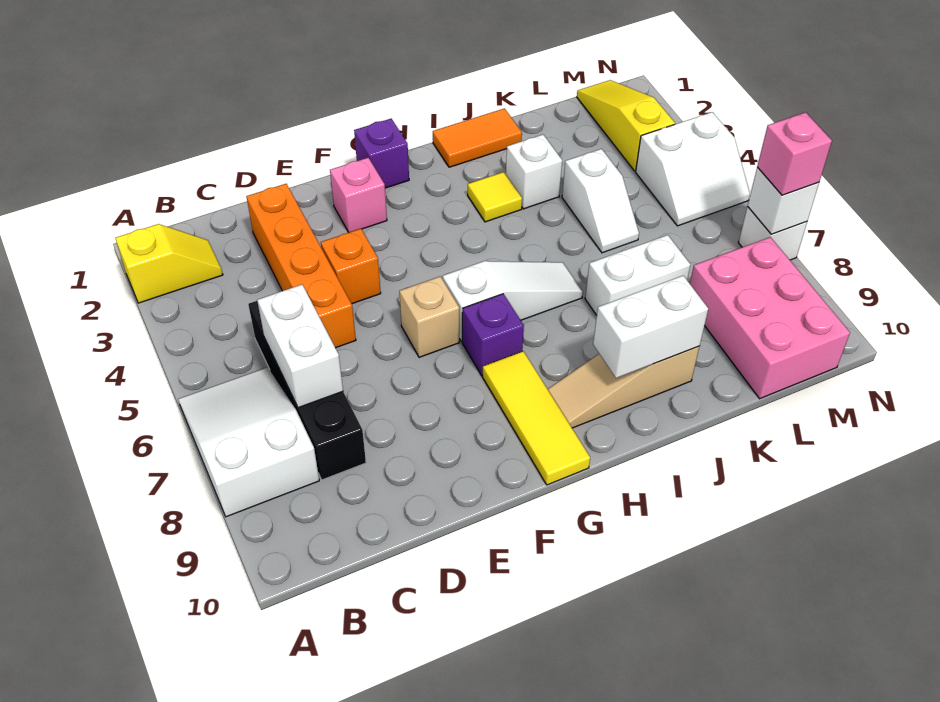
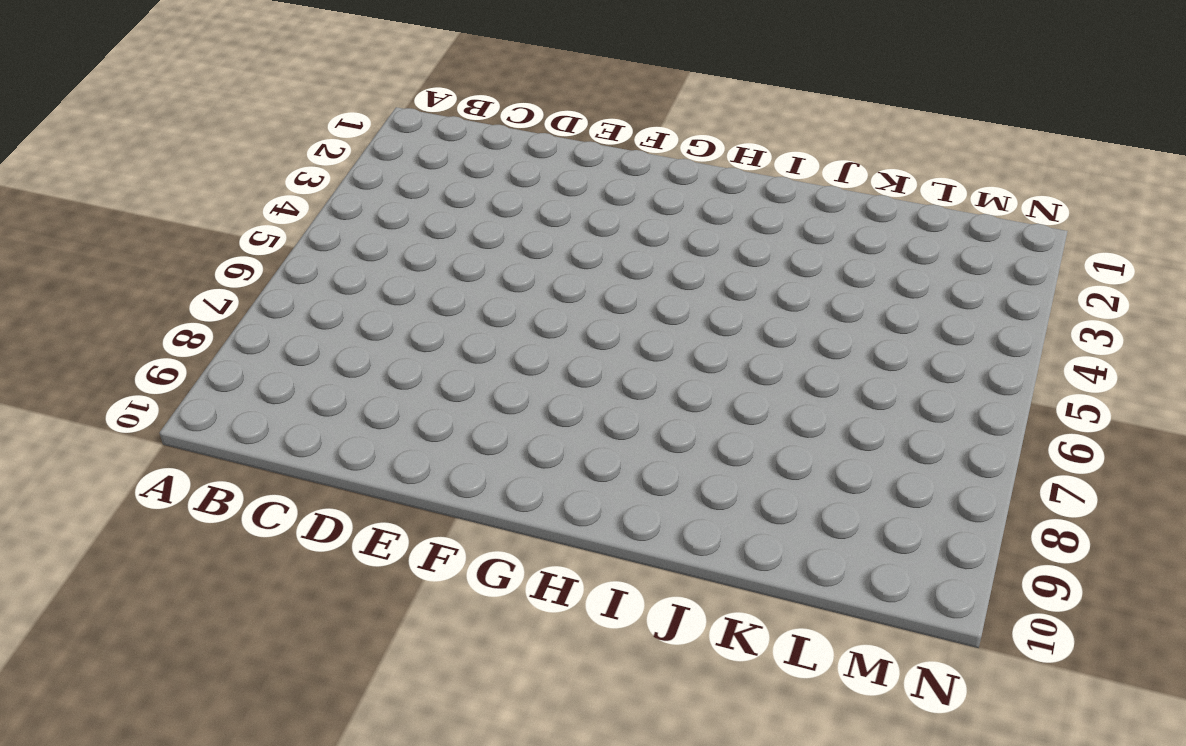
none -> yellow 1x2 slope [115,224,223,303]
none -> white 2x3 slope [178,367,319,517]
none -> black 1x4 brick [248,301,366,480]

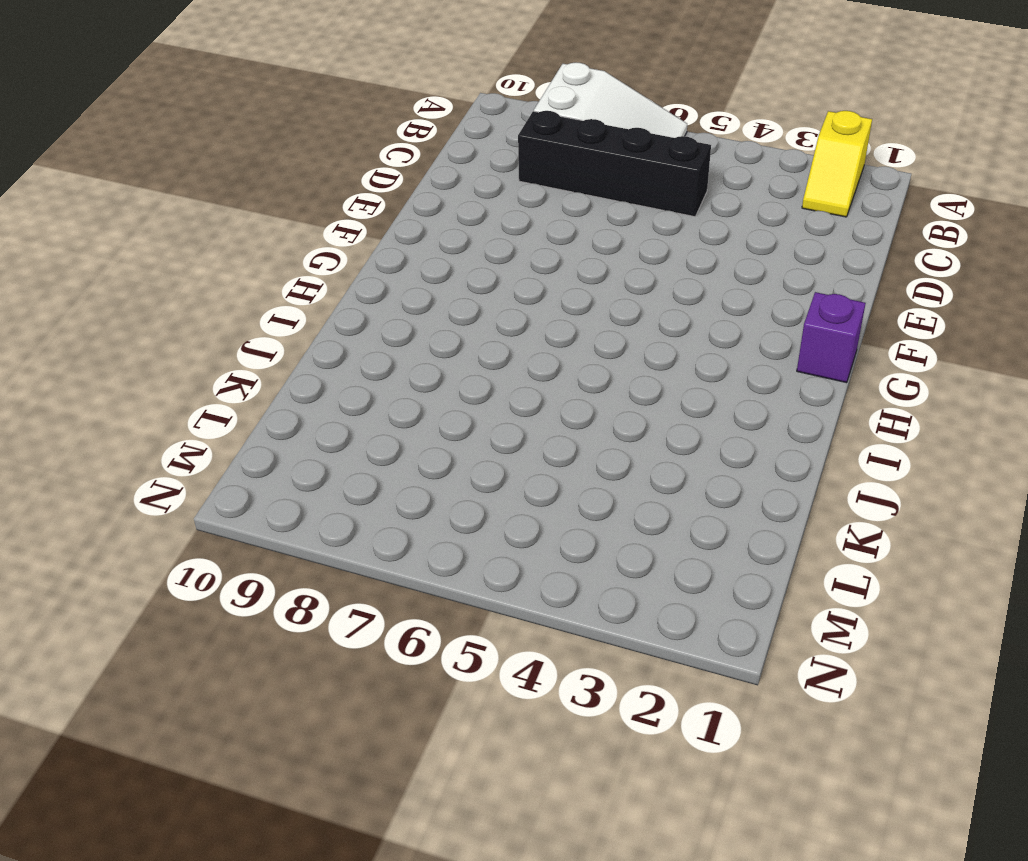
none -> orange 1x4 brick [246,184,356,348]
none -> orange 1x1 brick [321,229,381,304]
none -> pink 1x1 brick [330,158,387,232]

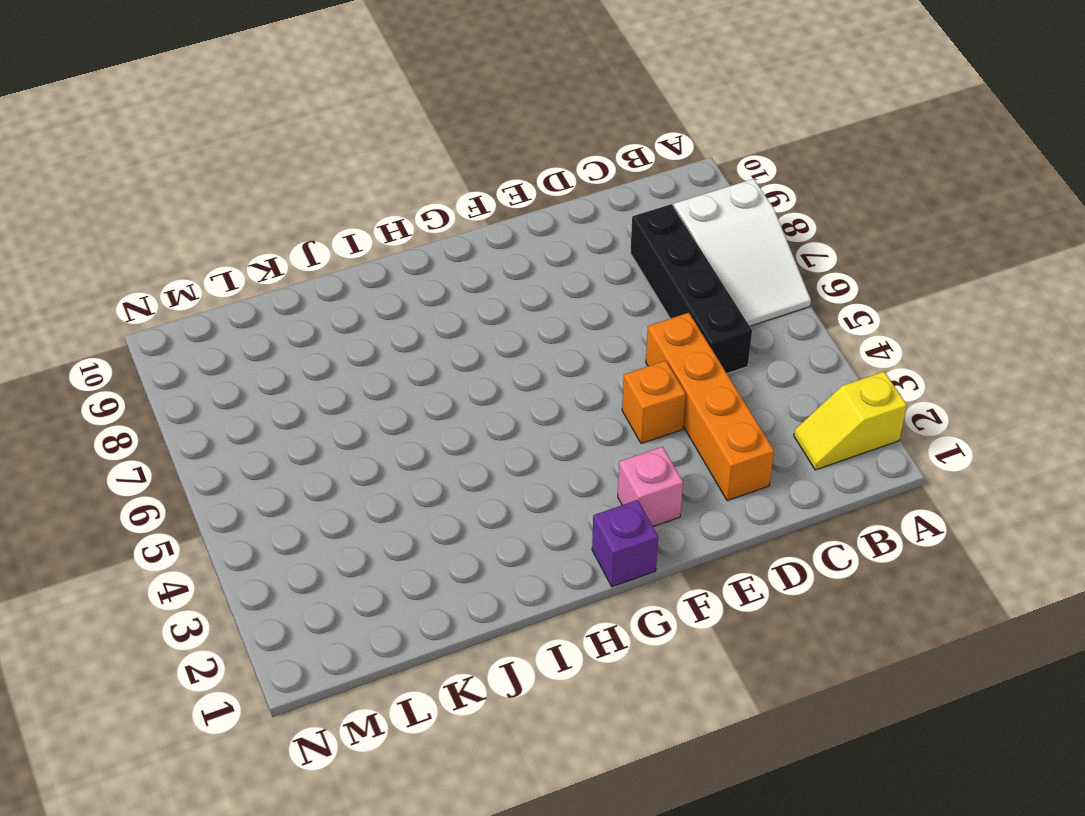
none -> tan 1x1 brick [399,276,459,357]
none -> white 1x3 slope [443,261,583,342]
none -> purple 1x1 brick [462,294,524,375]

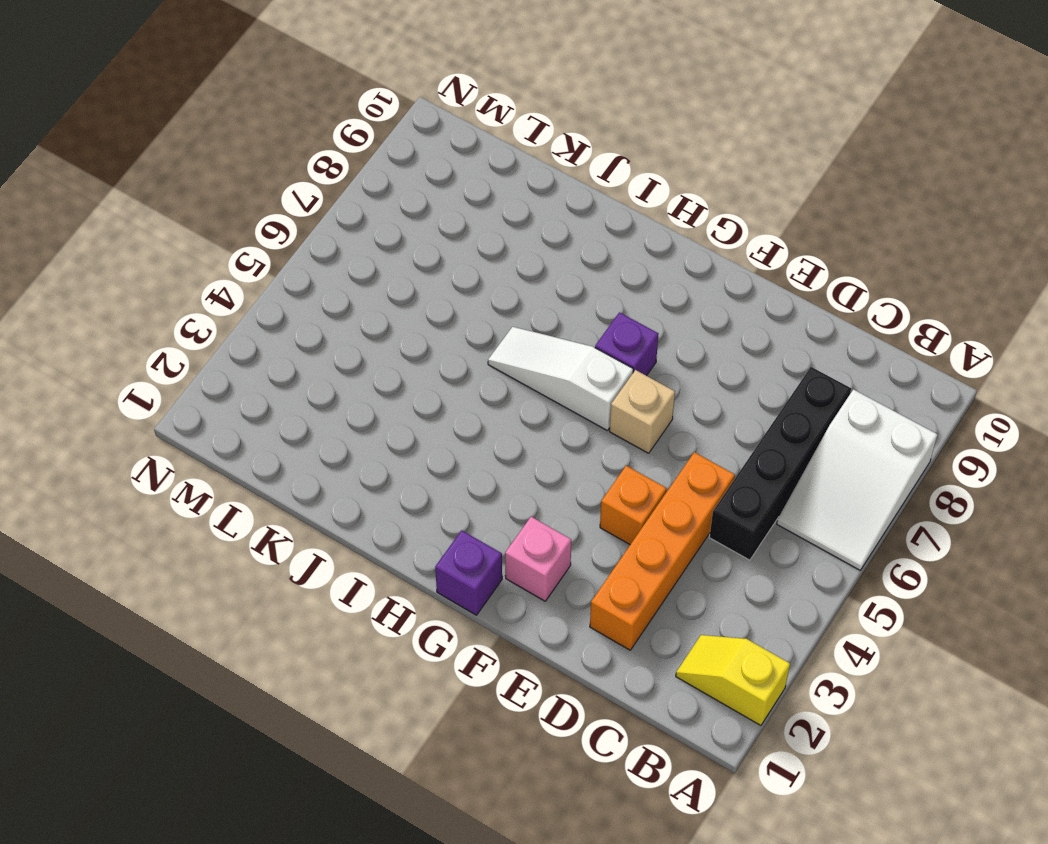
none -> yellow 1x3 tile [483,351,590,485]
none -> tan 1x3 slope [548,346,699,428]
none -> orange 1x2 tile [433,108,522,167]

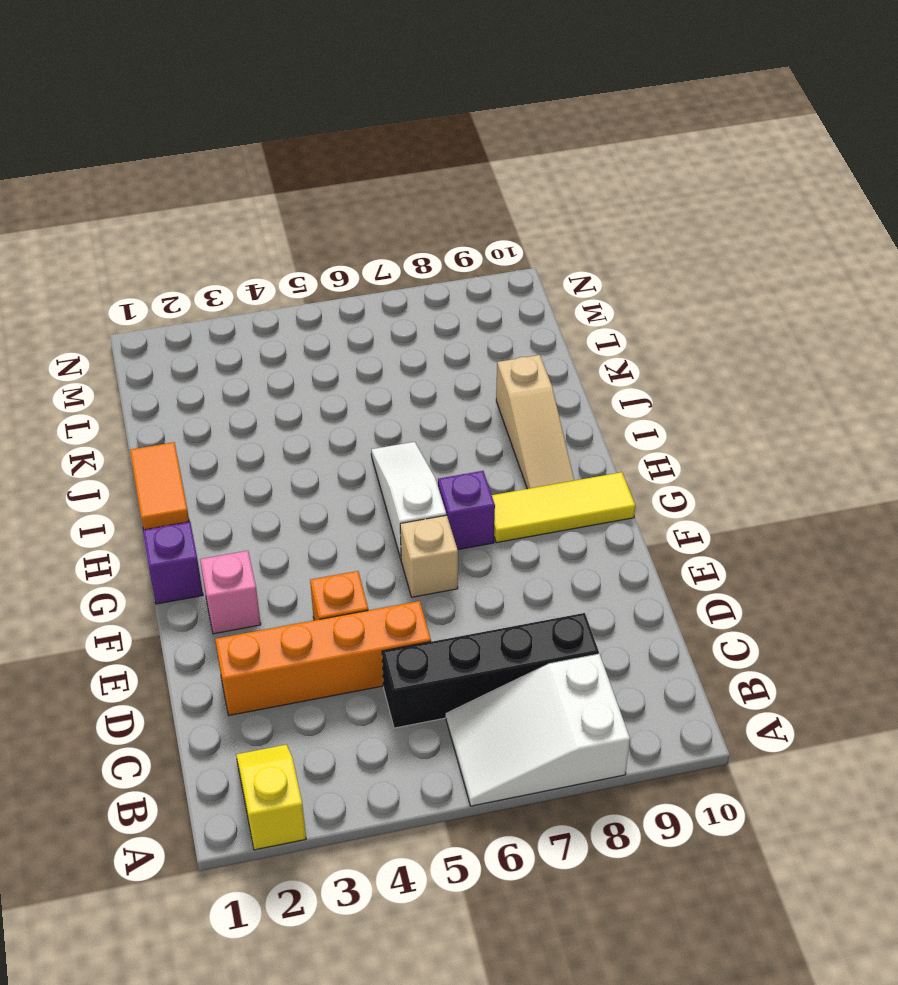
none -> yellow 1x1 tile [468,172,522,222]
none -> white 1x1 brick [506,135,562,209]
none -> white 1x2 brick [585,235,691,315]

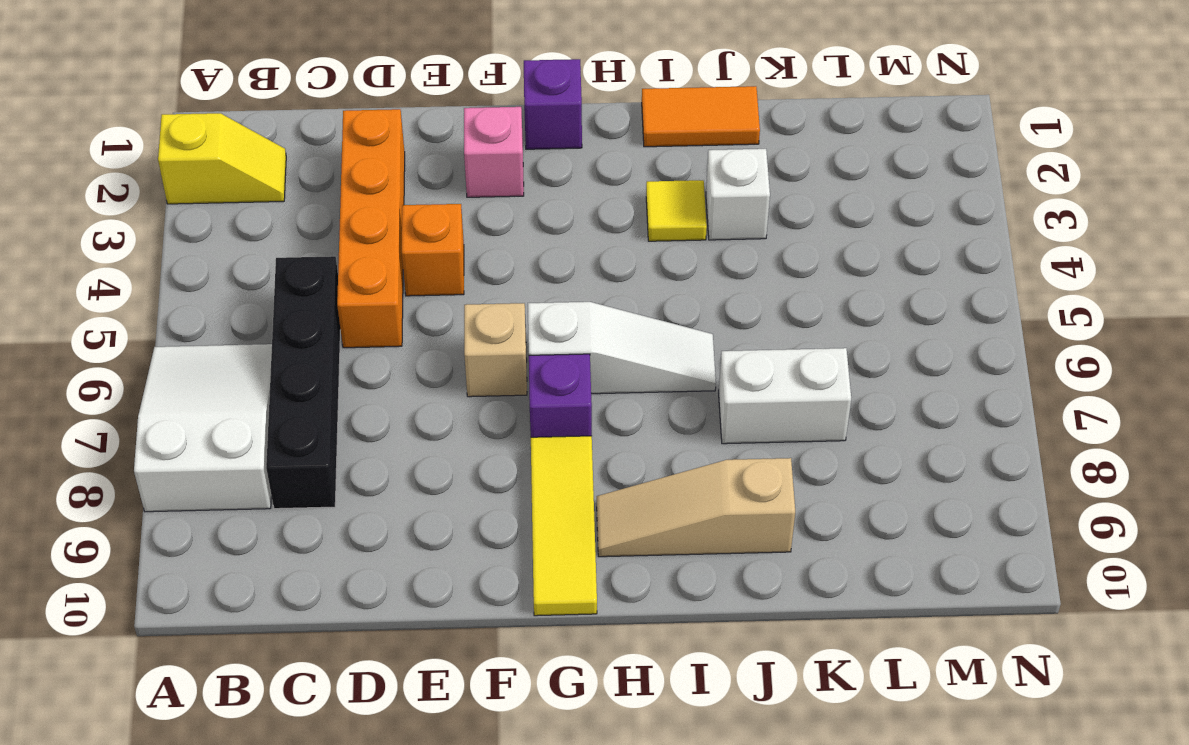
none -> white 1x2 slope [562,149,639,253]
none -> pink 2x3 brick [690,237,850,399]
none -> yellow 1x3 slope [577,80,675,171]

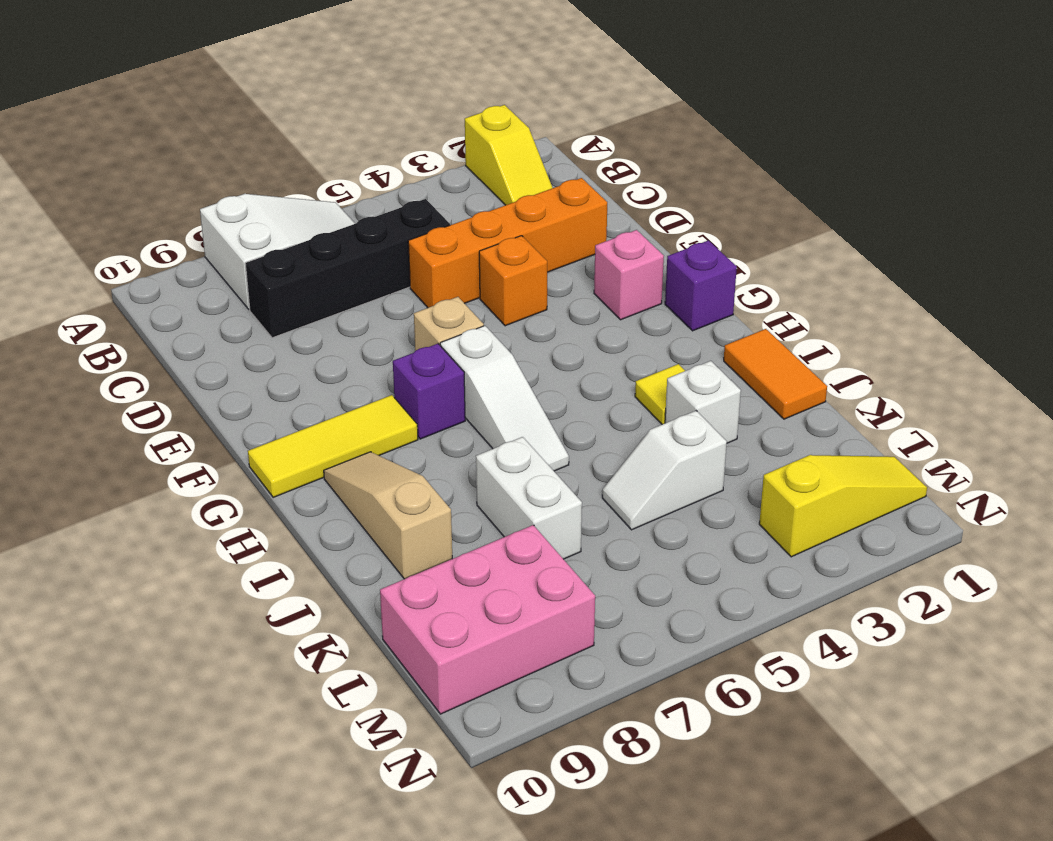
none -> white 2x2 slope [636,112,750,226]
none -> white 1x1 brick [738,207,807,260]
none -> white 1x2 brick [257,285,343,408]

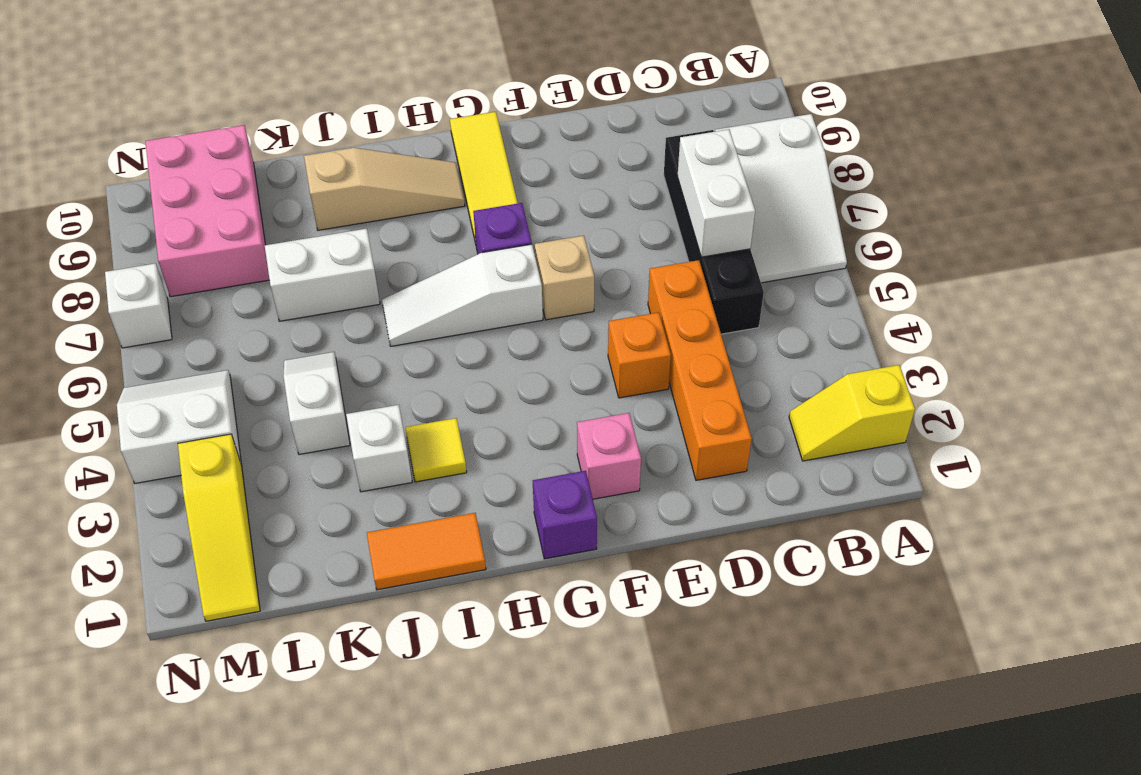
none -> white 1x2 brick [593,276,708,378]
none -> white 1x1 brick [748,167,819,234]
none -> pink 1x1 brick [757,112,832,195]

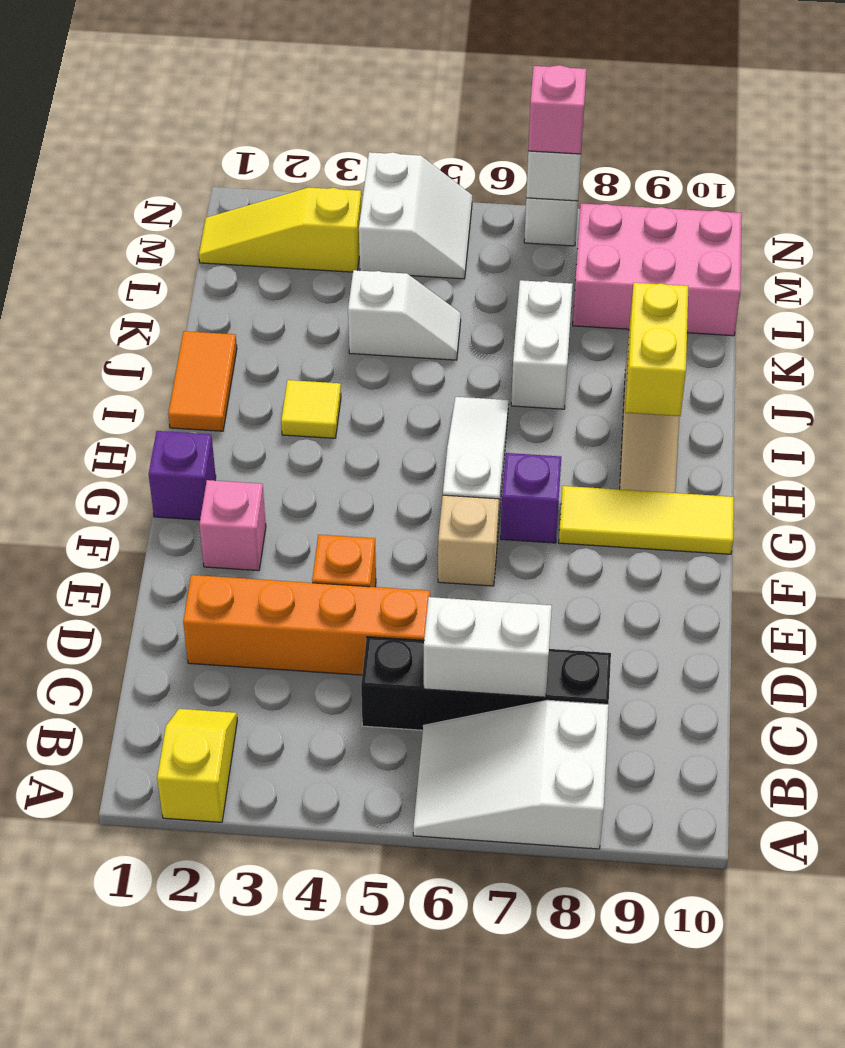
yellow 1x2 brick [625,283,688,416] -> white 1x2 brick [593,276,708,378]
none -> white 1x1 brick [506,135,562,209]

